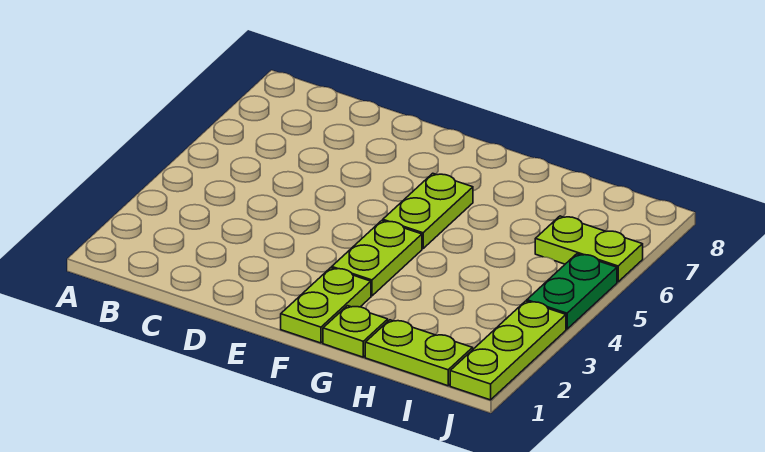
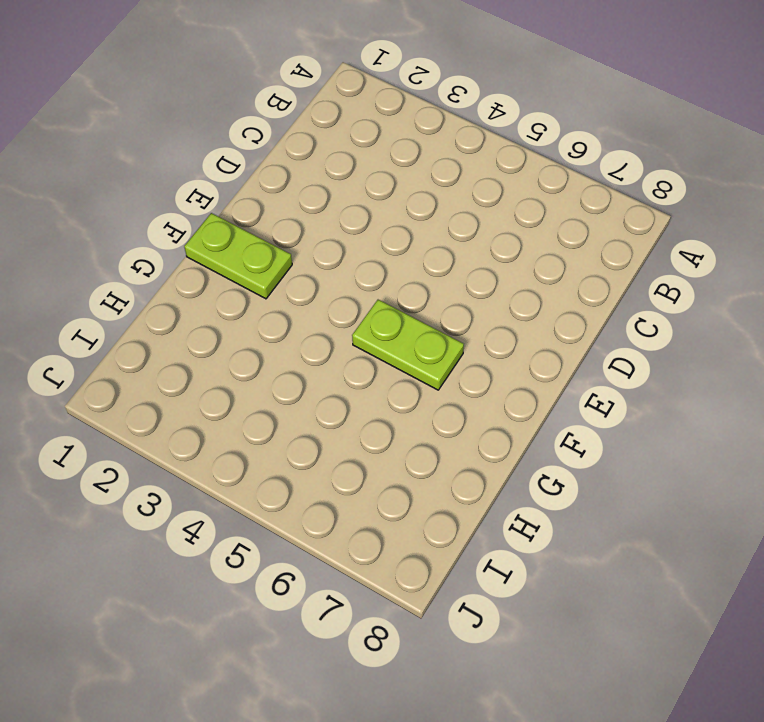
none -> lime 1x2 plate [332,221,422,296]
none -> lime 1x1 plate [323,306,388,357]

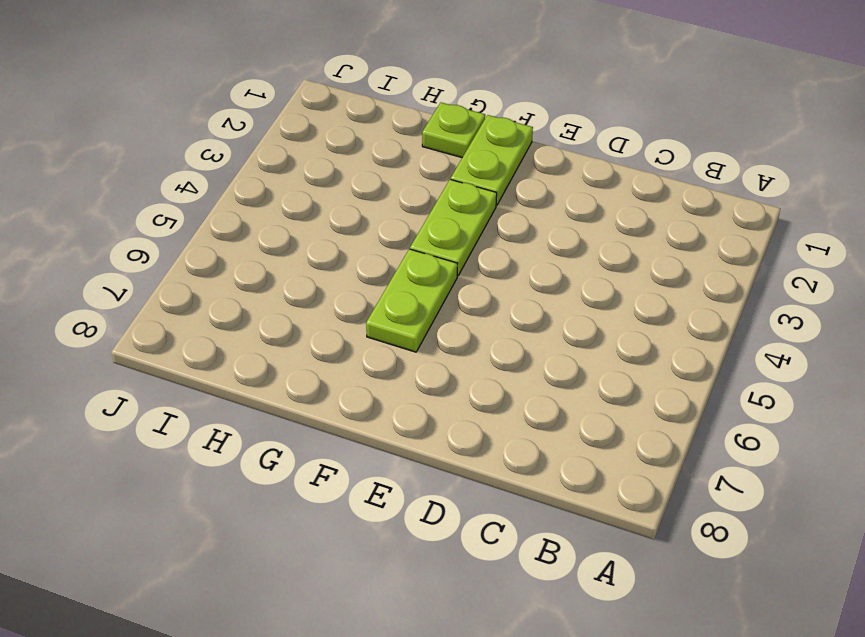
none -> lime 1x2 plate [365,320,473,386]
none -> lime 1x2 plate [535,216,643,282]

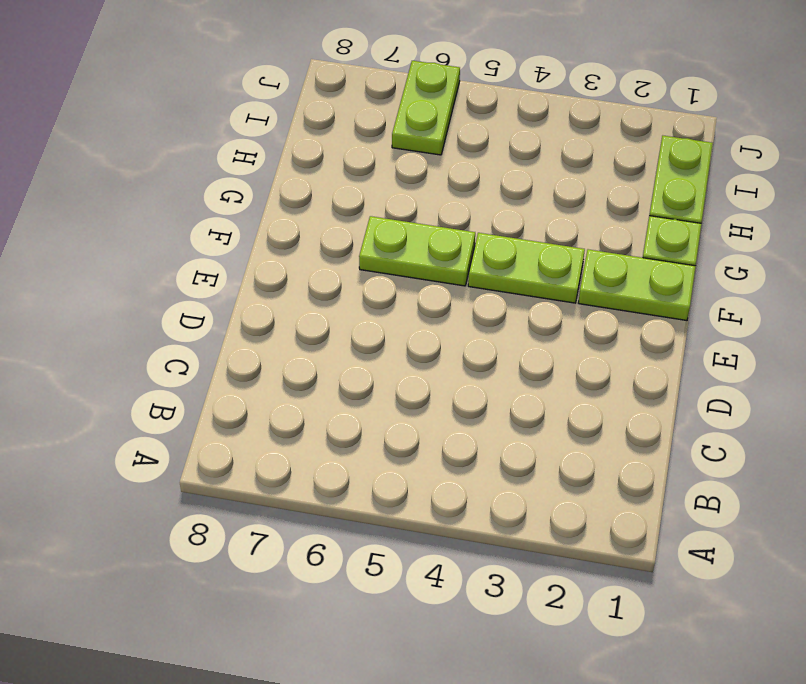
none -> lime 1x3 plate [450,301,566,400]
none -> green 1x2 plate [527,254,617,329]

